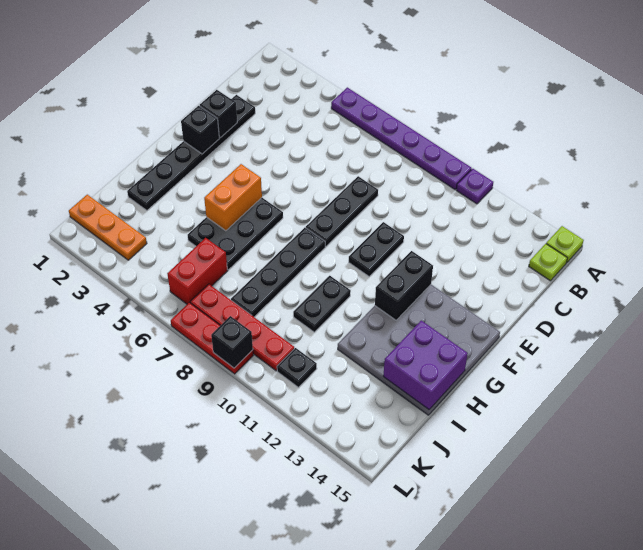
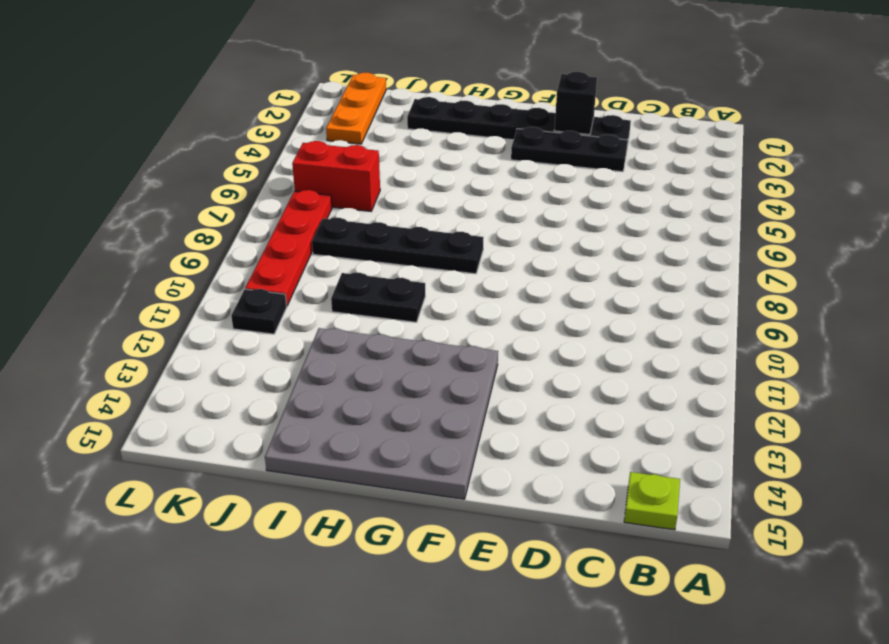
black 1x3 plate [511,127,628,172] -> black 1x3 plate moved to [306,176,378,246]
none -> purple 1x6 plate [331,87,472,189]
none -> purple 1x1 plate [456,169,493,204]
none -> lime 1x1 plate [546,226,584,263]

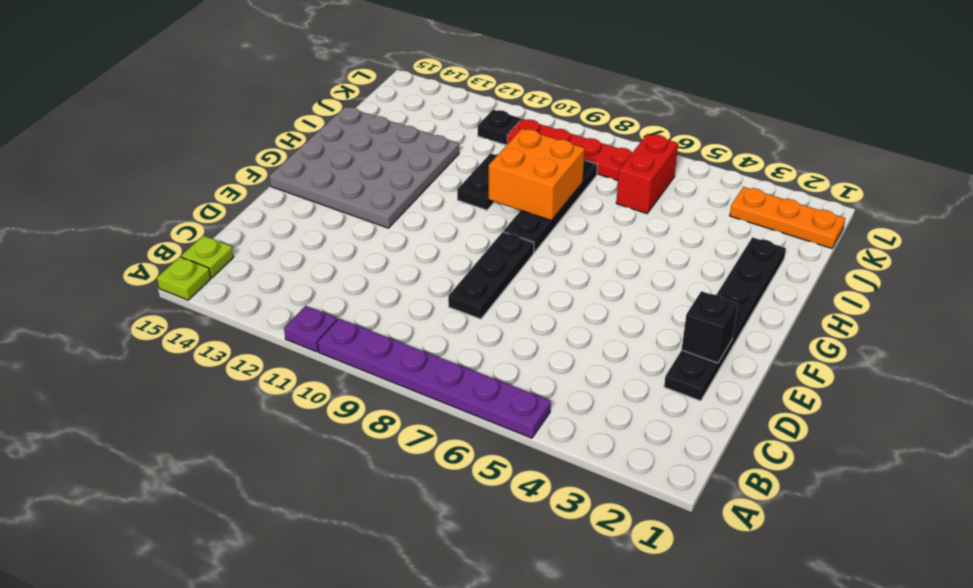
orange 2x2 brick [489,129,585,220] -> none
none -> black 1x2 plate [349,222,404,277]
none -> black 2x3 plate [188,198,283,270]
none -> red 1x3 plate [171,302,253,374]

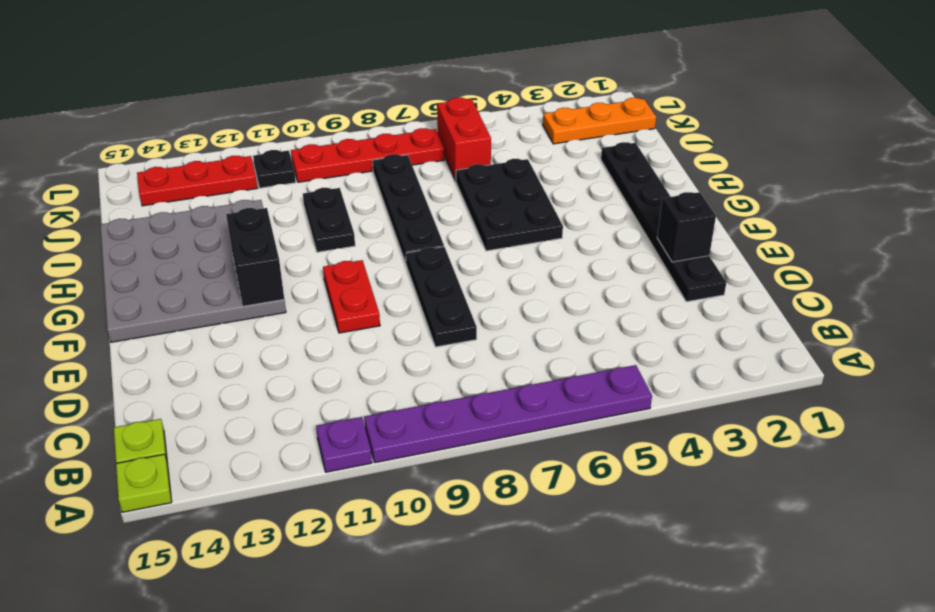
red 1x2 plate [323,260,380,333] -> black 1x2 plate [349,222,404,277]
red 1x3 plate [137,156,257,206] -> red 1x3 plate moved to [171,302,253,374]
none -> black 1x1 brick [181,106,219,154]
none -> orange 1x2 brick [204,164,262,231]
none -> purple 2x2 brick [383,321,468,409]

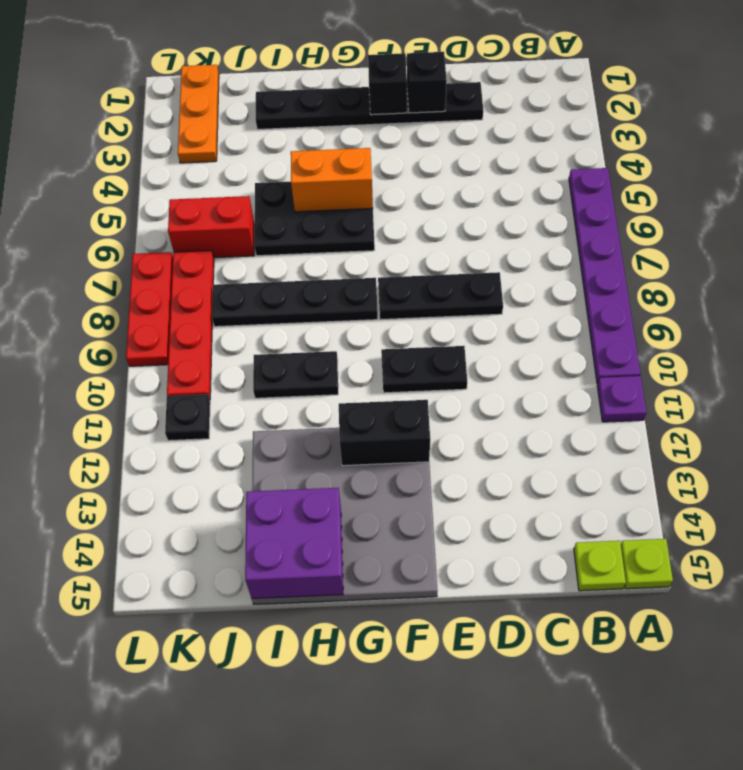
none -> black 1x1 brick [211,316,253,368]

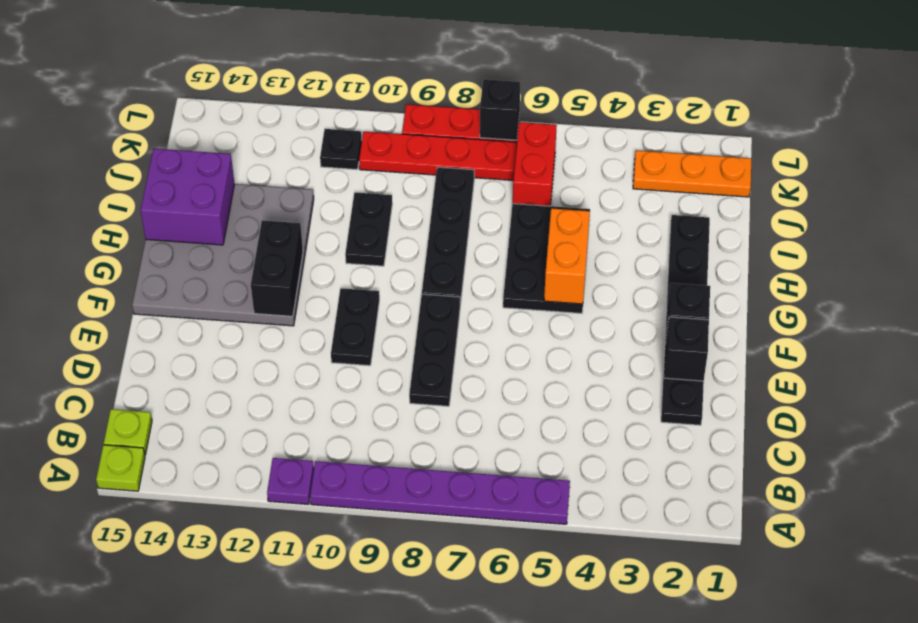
black 1x1 brick [480,79,520,140] -> black 1x1 brick moved to [211,316,253,368]

